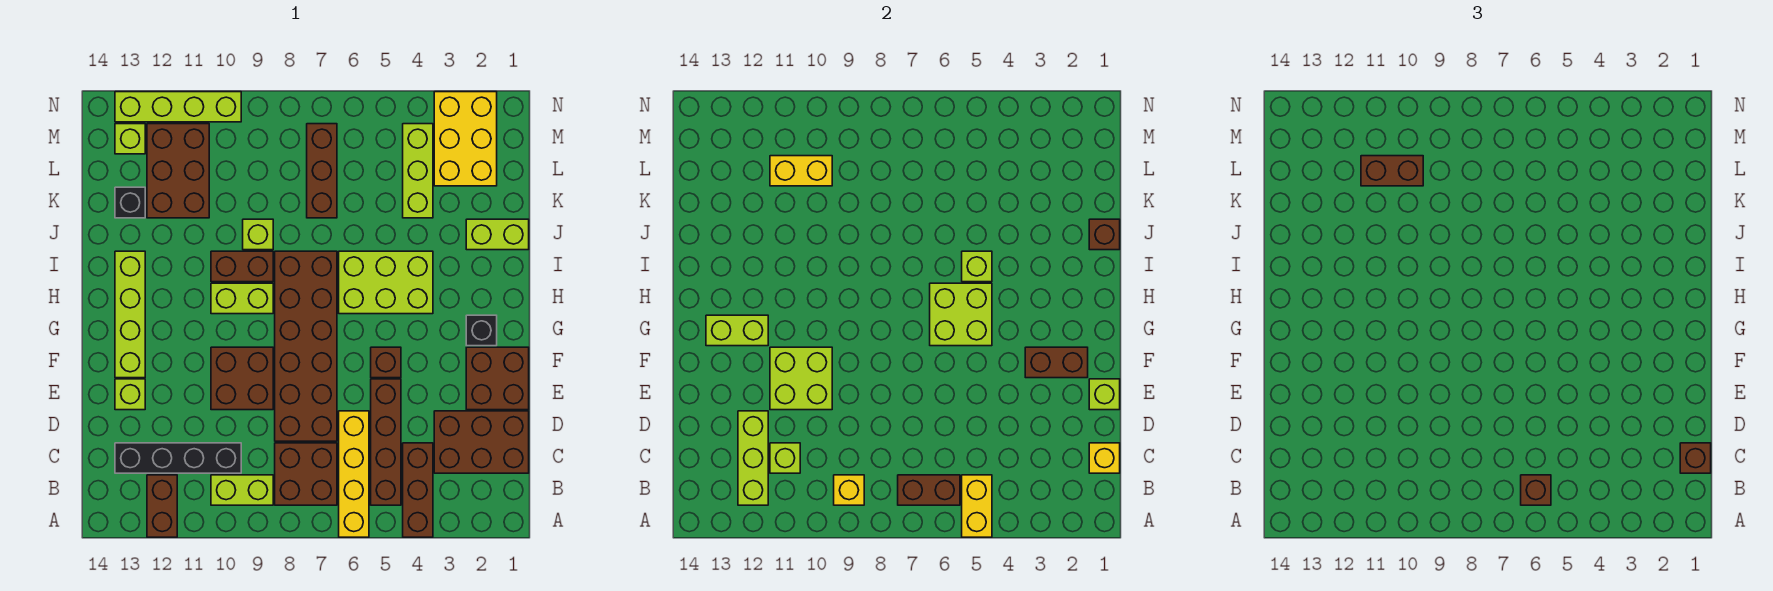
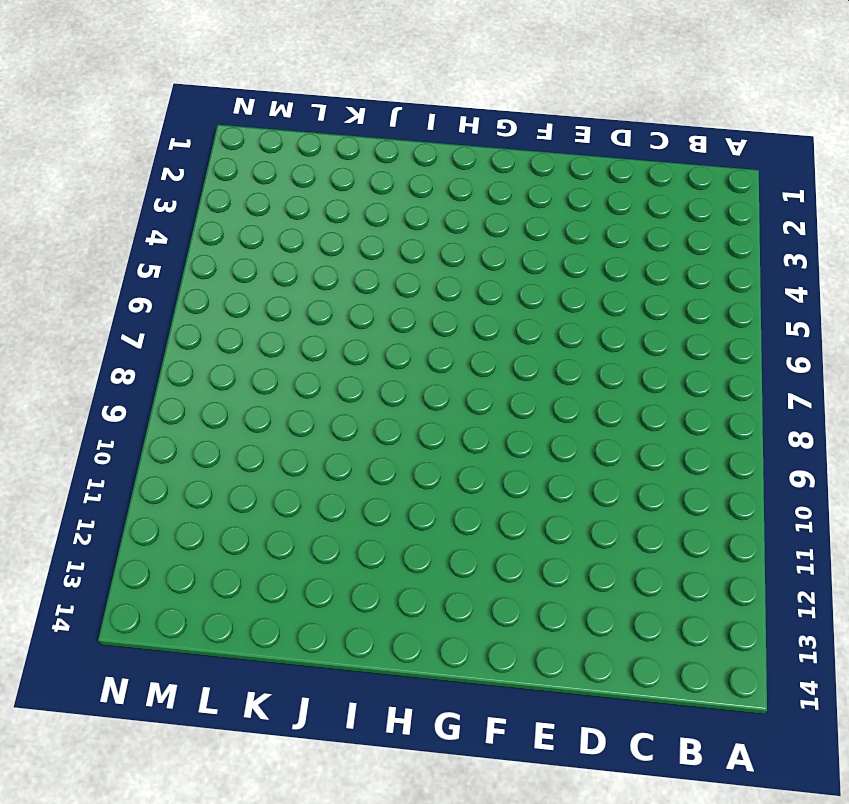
none -> brown 1x3 brick [403,443,433,537]
none -> yellow 1x4 brick [339,411,369,537]
none -> brown 1x2 brick [147,475,177,537]
none -> brown 1x4 brick [371,379,401,505]

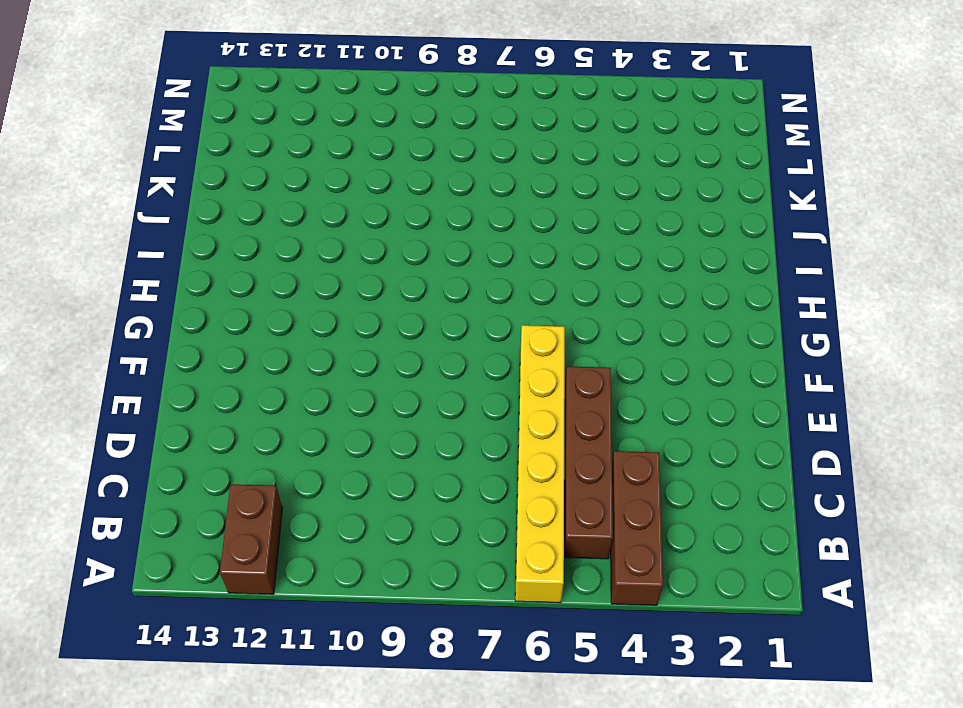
yellow 1x6 brick [515,325,565,603] -> yellow 1x4 brick [339,411,369,537]
none -> brown 2x2 brick [275,443,337,505]
none -> lime 1x2 brick [211,475,273,505]
none -> brown 2x3 brick [434,411,529,473]
none -> black 1x4 brick [115,443,241,473]

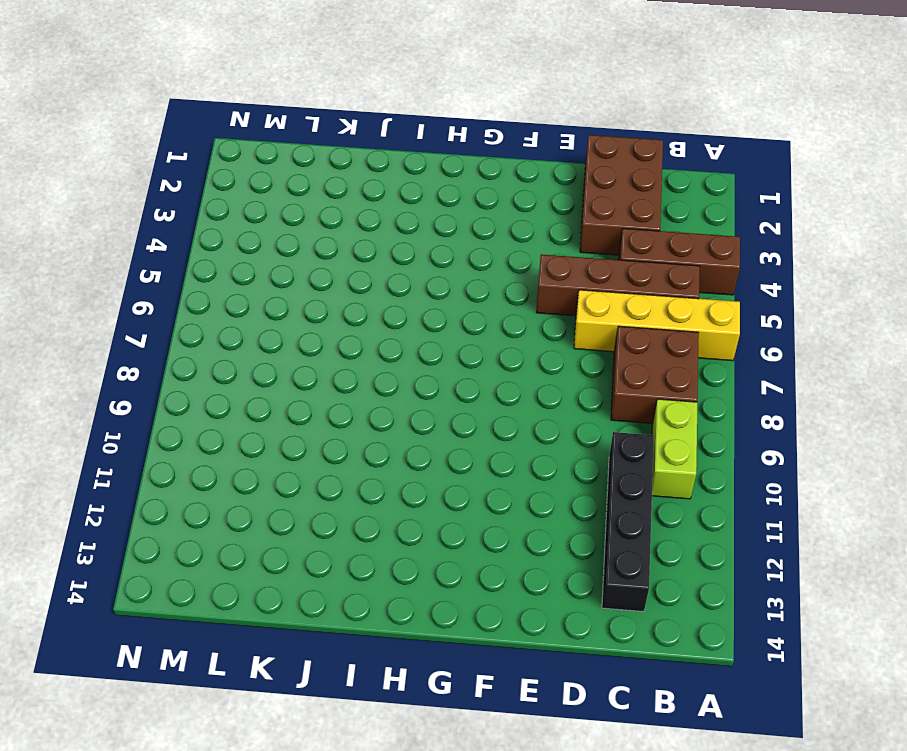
none -> brown 1x2 brick [147,475,177,537]
none -> brown 2x6 brick [275,251,337,441]
none -> brown 2x2 brick [466,347,529,410]
none -> brown 2x2 brick [211,347,273,410]

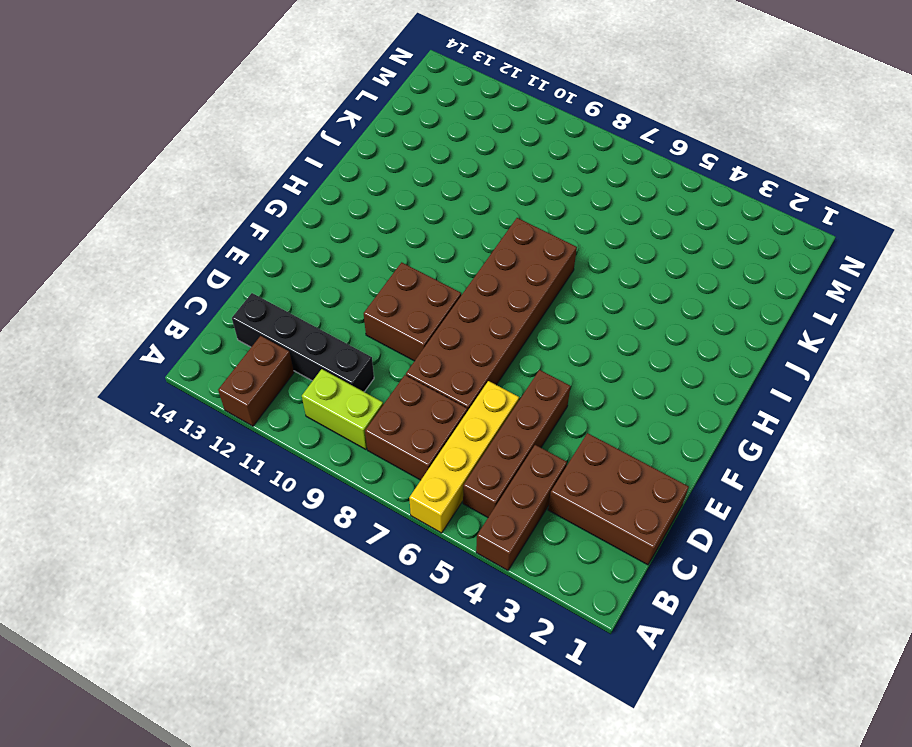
none -> brown 2x2 brick [466,347,529,410]
none -> lime 1x1 brick [115,379,145,410]
none -> brown 1x1 brick [371,347,401,378]
none -> lime 1x4 brick [115,251,145,378]

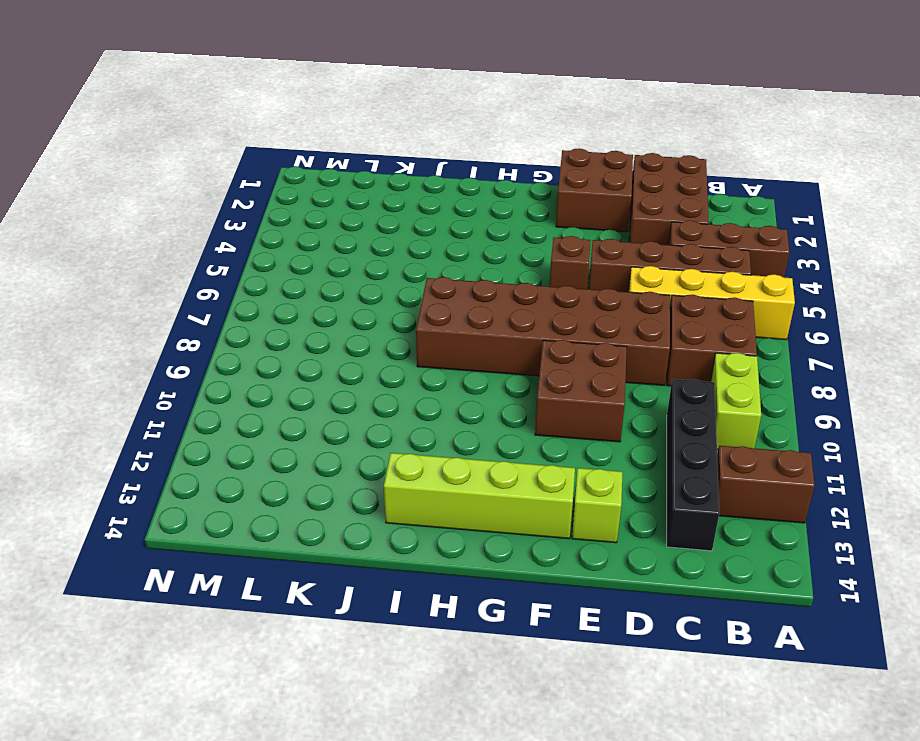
none -> black 1x1 brick [466,315,497,346]
none -> lime 2x3 brick [339,251,433,314]
none -> lime 1x2 brick [211,283,273,314]
none -> brown 1x2 brick [211,251,273,282]

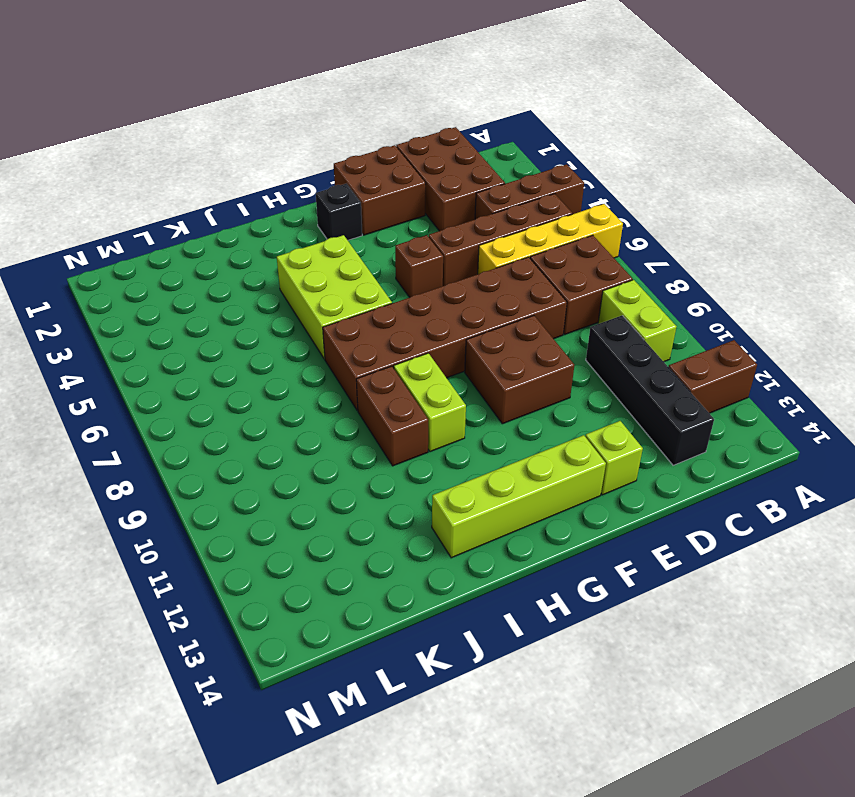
none -> lime 1x2 brick [466,219,529,250]
none -> lime 1x1 brick [243,219,273,250]
none -> lime 1x3 brick [403,124,433,218]
none -> brown 1x3 brick [307,124,337,218]

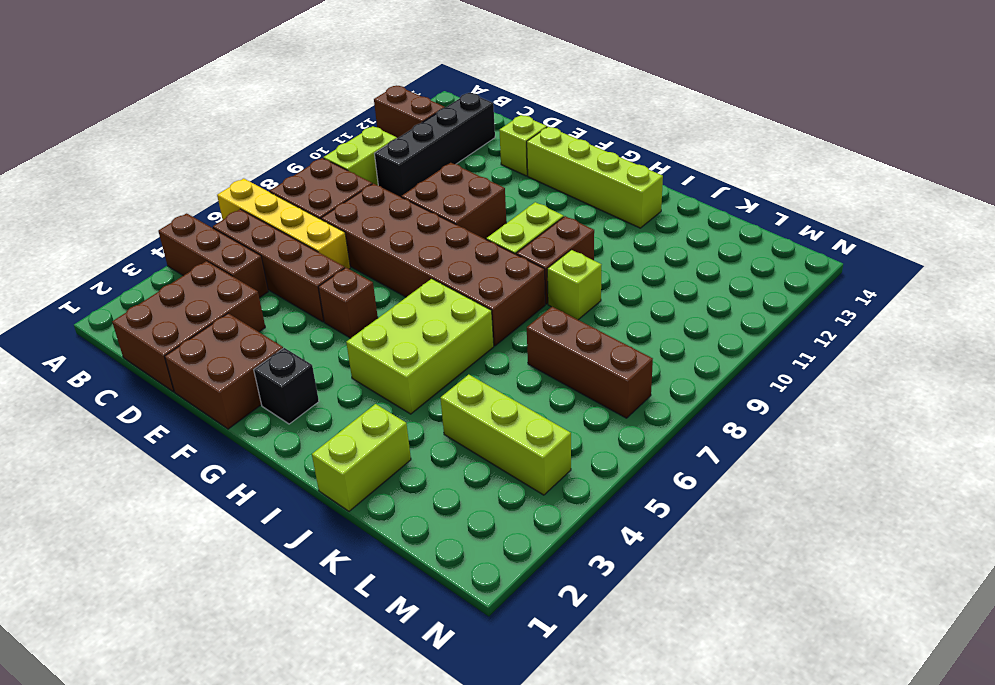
none -> brown 2x3 brick [147,124,209,218]
none -> black 1x1 brick [115,187,145,218]
none -> yellow 2x3 brick [434,92,497,186]
none -> lime 1x1 brick [115,124,145,154]

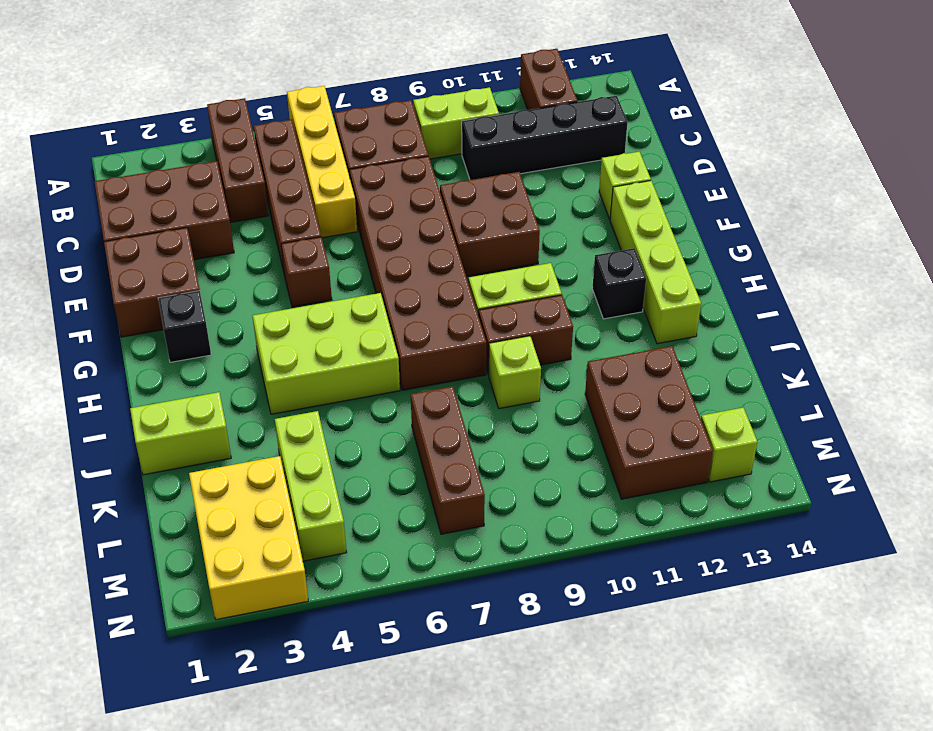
black 1x1 brick [592,248,646,319] -> black 1x1 brick moved to [115,187,145,218]
none -> lime 1x4 brick [115,92,241,122]
none -> yellow 1x2 brick [962,475,992,537]
none -> brown 1x2 brick [898,475,960,505]
none -> yellow 1x1 brick [834,475,864,505]

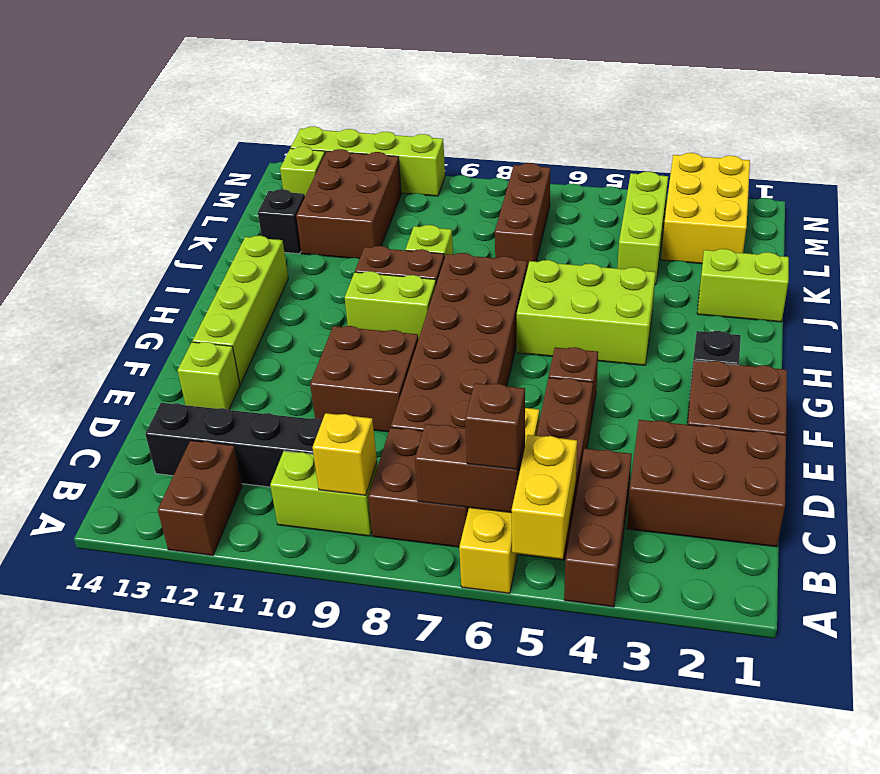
none -> lime 1x3 brick [738,411,768,505]
none -> yellow 1x1 brick [1089,443,1120,473]
none -> lime 1x1 brick [770,443,800,473]
none -> lime 1x1 brick [1089,379,1120,410]

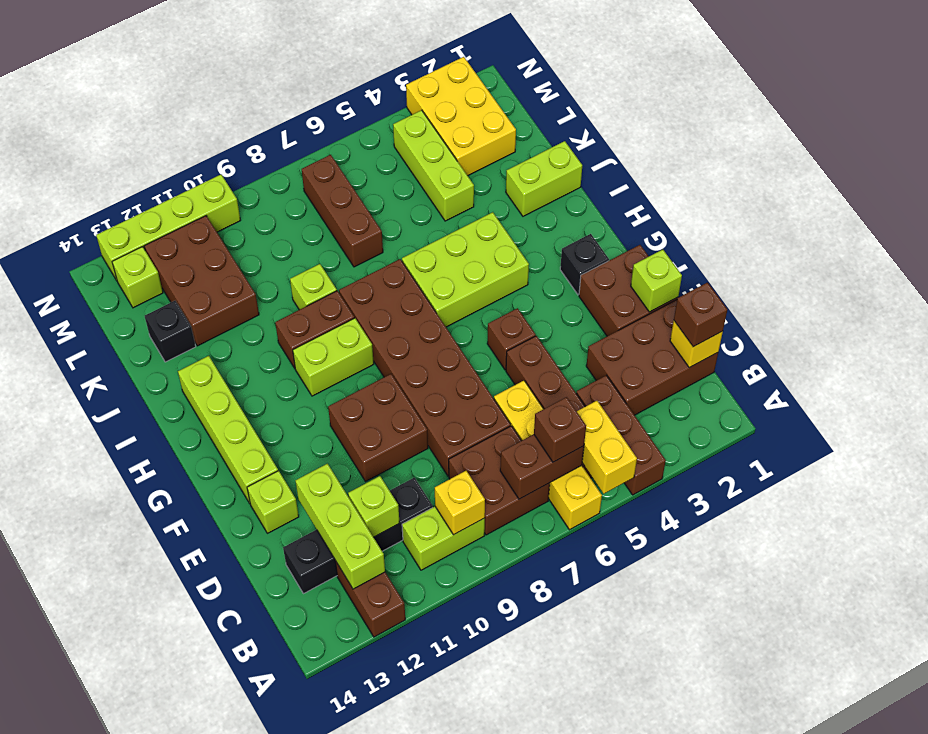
none -> lime 2x2 brick [770,347,832,410]
none -> brown 1x2 brick [1025,347,1088,378]
none -> lime 2x2 brick [930,283,992,346]
none -> lime 1x2 brick [706,315,768,346]

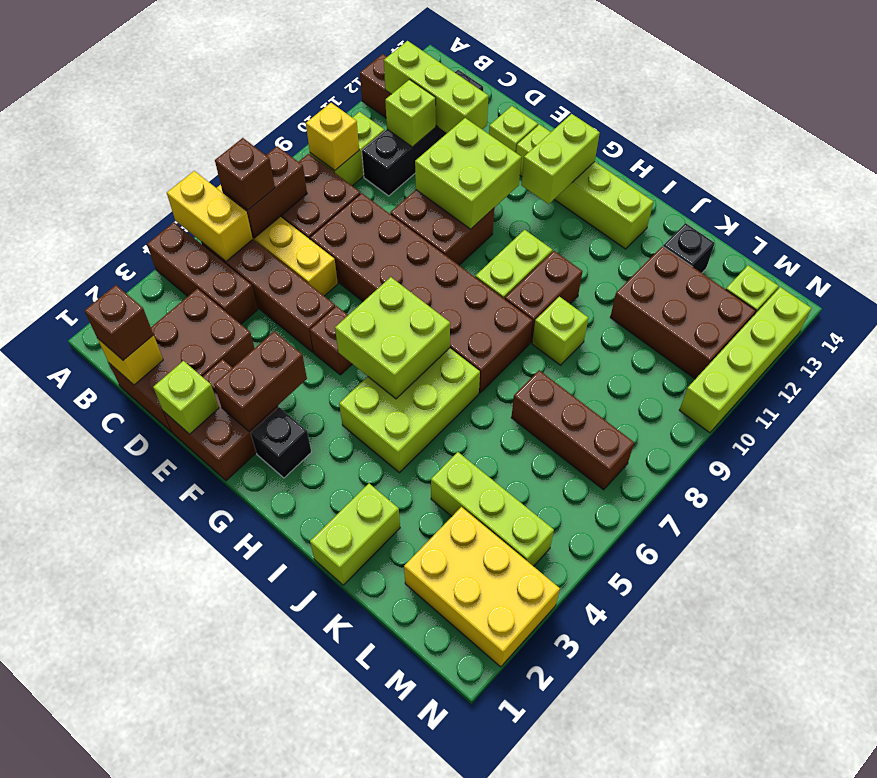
none -> lime 1x1 brick [962,251,992,282]
none -> brown 1x1 brick [1089,219,1120,250]
none -> yellow 1x2 brick [770,156,832,186]
none -> brown 1x2 brick [1361,156,1423,186]

